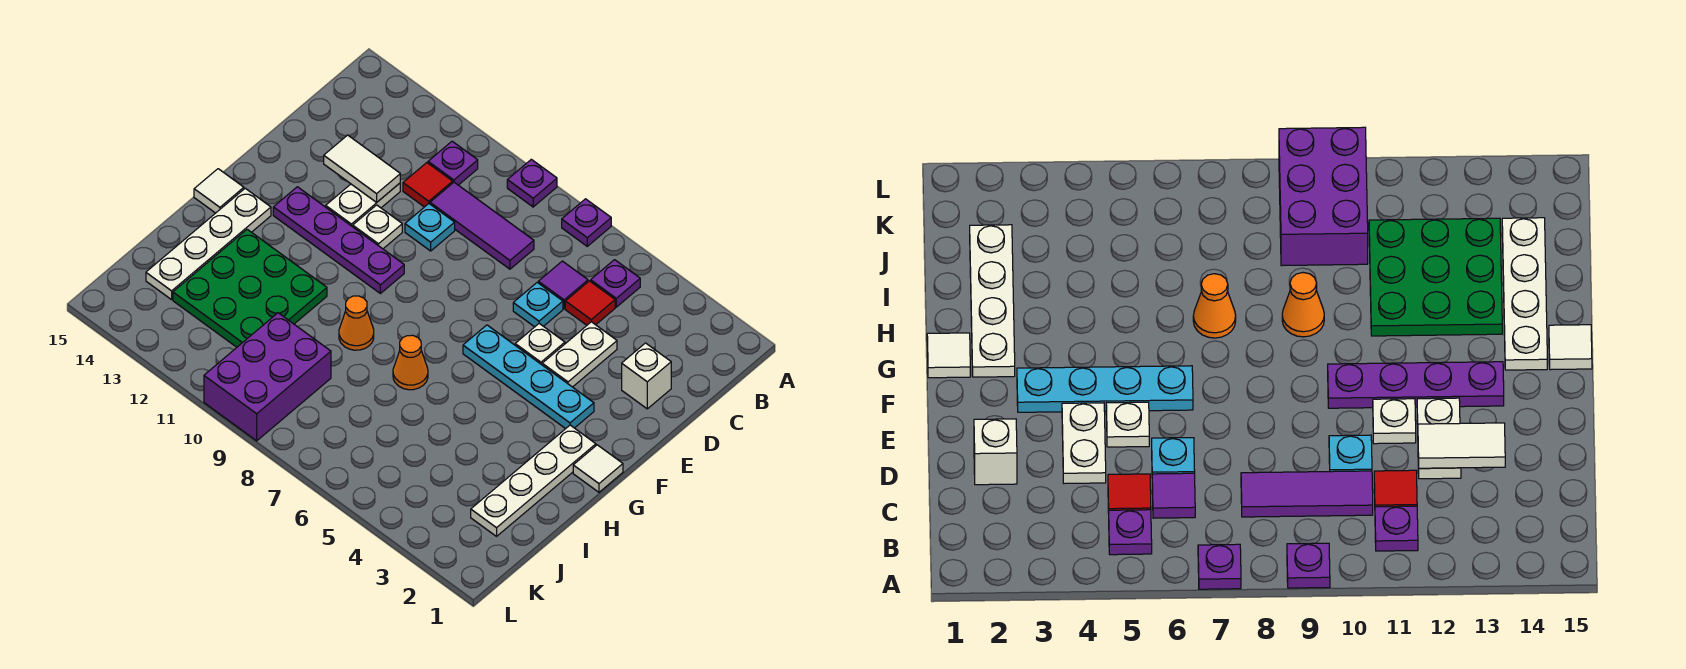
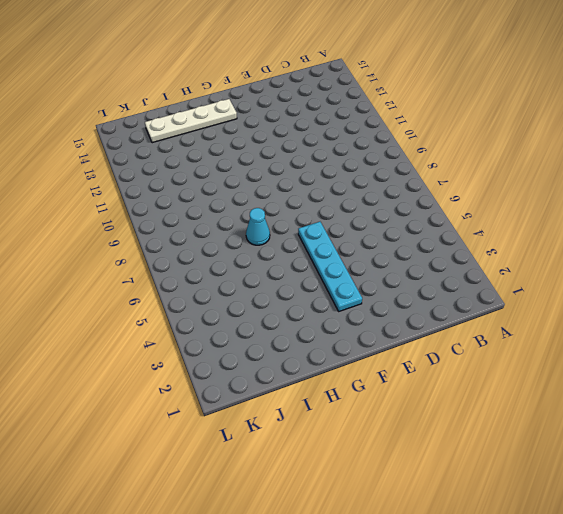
cyan 1x1 cone [246,208,270,245] -> orange 1x1 cone [393,335,428,390]
none -> purple 1x1 plate [562,199,611,246]
none -> purple 1x1 plate [507,159,557,207]
none -> purple 1x1 plate [591,260,640,307]

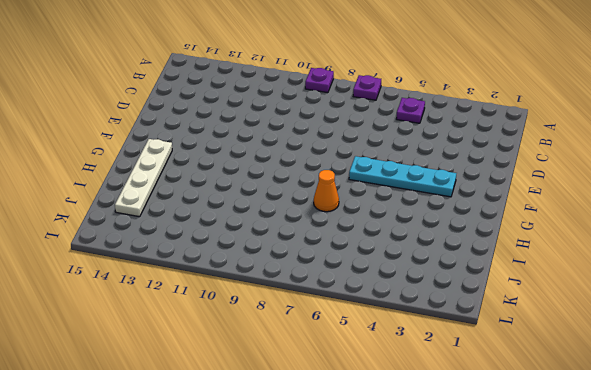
none -> purple 1x1 plate [428,141,478,185]
none -> red 1x1 tile [565,281,615,325]
none -> purple 1x1 tile [538,261,588,309]

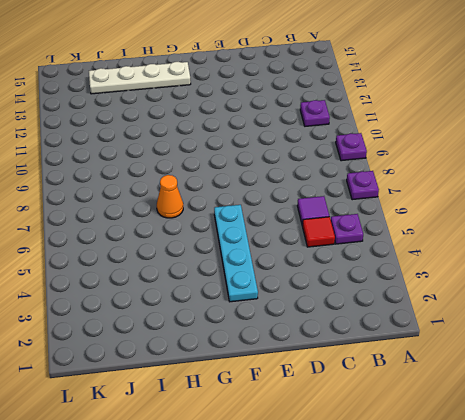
none -> purple 1x3 tile [430,182,534,269]
none -> red 1x1 tile [403,163,453,207]
none -> white 1x1 brick [622,343,671,409]

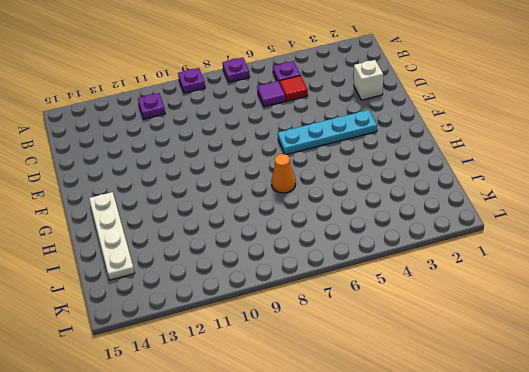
none -> purple 1x3 tile [430,182,534,269]
none -> red 1x1 tile [403,163,453,207]
none -> white 1x2 plate [542,322,617,387]

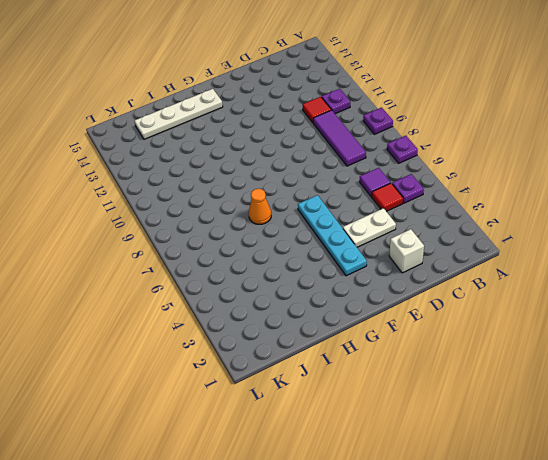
none -> cyan 1x1 plate [513,283,563,327]
none -> cyan 1x1 plate [405,204,455,251]
none -> white 1x2 plate [326,183,400,227]

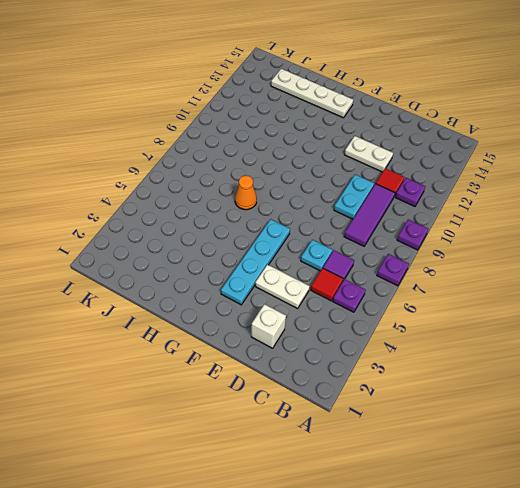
cyan 1x2 plate [334,175,374,219] -> cyan 1x1 plate [405,204,455,251]
none -> white 1x1 plate [515,324,565,365]
none -> white 1x1 plate [353,205,402,249]
none -> purple 1x4 plate [273,187,404,293]

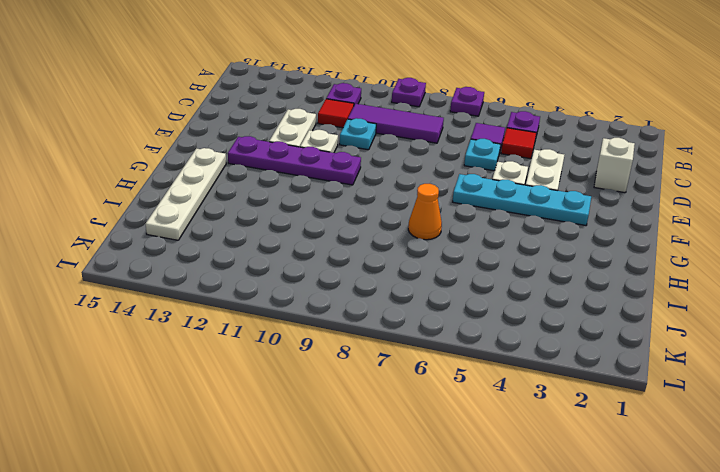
none -> white 1x1 tile [573,445,623,492]
none -> white 1x4 plate [471,425,596,536]
none -> white 1x1 tile [194,169,244,213]

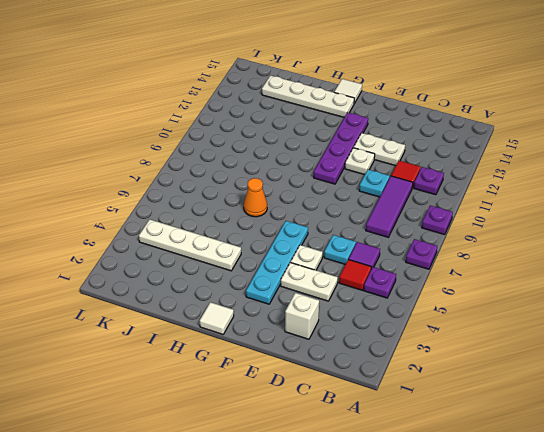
white 1x4 plate [139,219,241,271] -> white 1x4 plate moved to [471,425,596,536]
none -> orange 1x1 cone [339,296,374,350]
none -> green 3x3 plate [173,229,327,347]
none -> purple 2x3 brick [204,313,331,441]

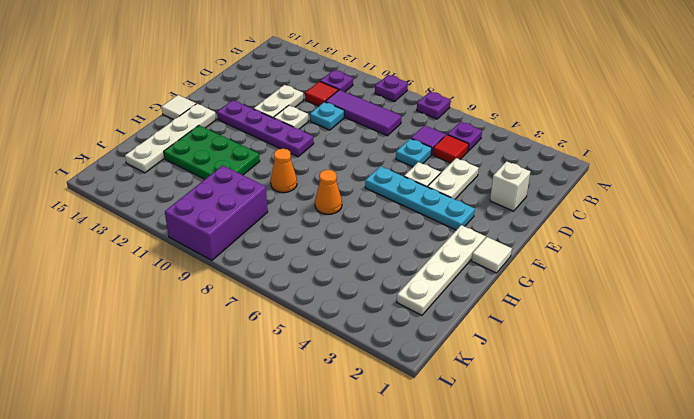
green 2x3 plate [164,125,260,179] -> green 3x3 plate [173,229,327,347]
none -> white 1x2 tile [324,135,400,202]

